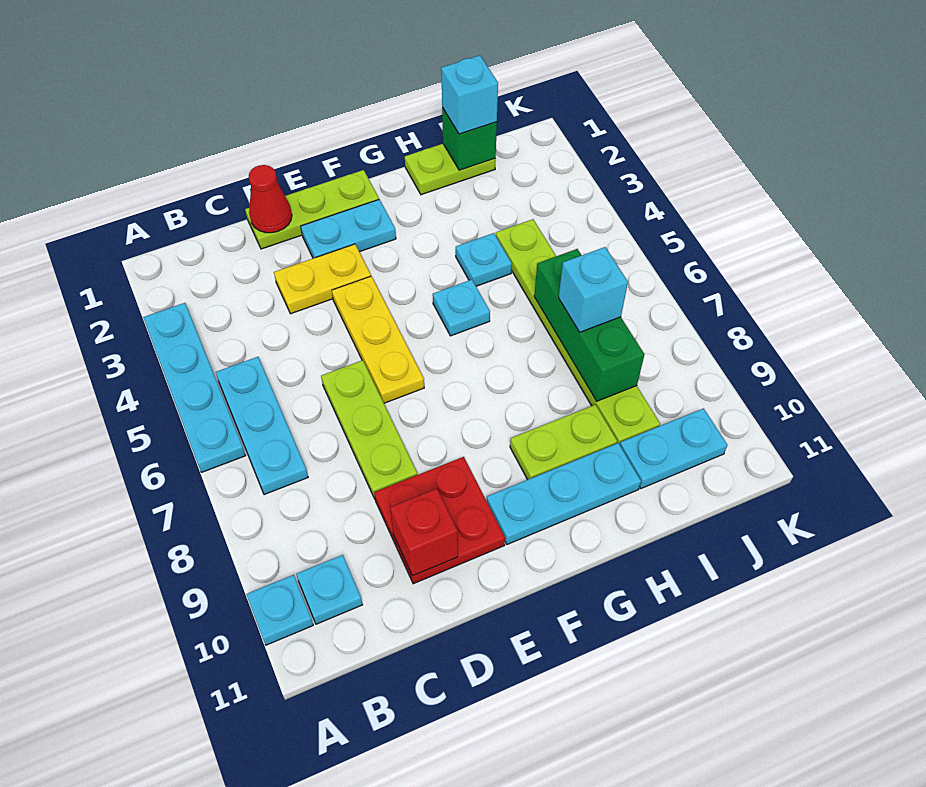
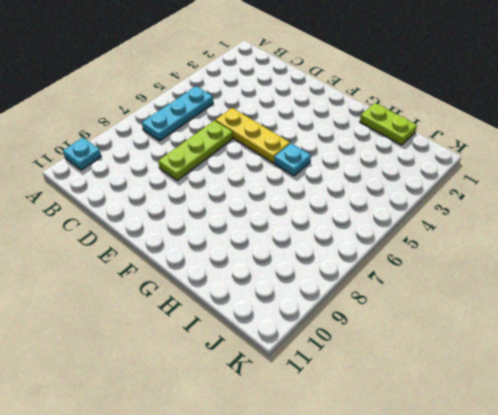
yellow 1x3 plate [215,108,290,163] -> yellow 1x3 plate turned to [332,276,424,403]
none -> cyan 1x4 plate [143,303,246,472]
none -> cyan 1x1 plate [296,555,363,624]
none -> lime 1x3 plate [245,170,379,249]

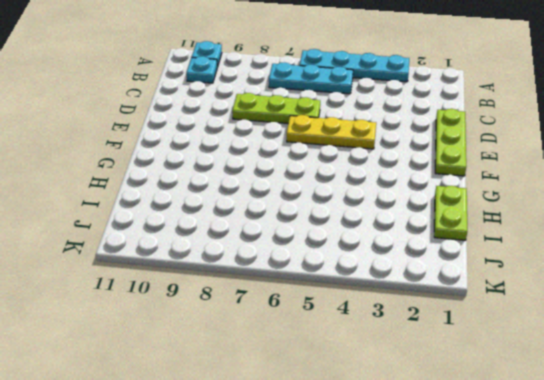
none -> yellow 1x2 plate [274,244,371,314]
none -> red 2x2 plate [374,457,505,584]
none -> cyan 1x2 plate [301,199,396,258]

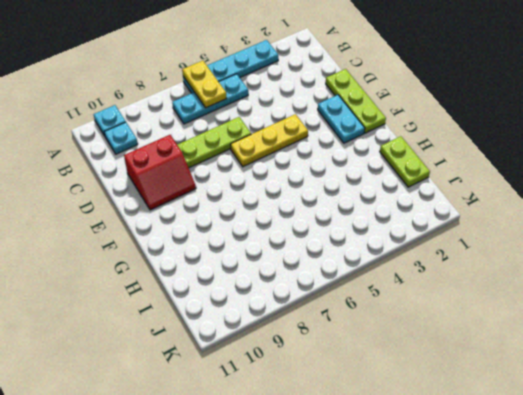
yellow 1x2 plate [182,61,227,108] -> yellow 1x2 plate moved to [274,244,371,314]
red 2x2 slope [124,135,196,210] -> red 2x2 plate [374,457,505,584]
none -> cyan 1x3 plate [487,443,641,544]
none -> cyan 1x1 plate [433,280,490,336]
none -> lime 1x2 plate [510,405,617,480]

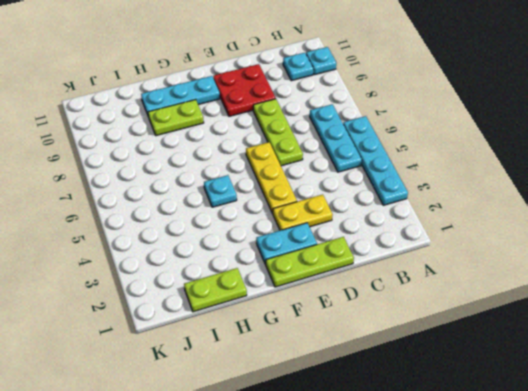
none -> cyan 1x1 plate [456,233,512,286]
none -> lime 1x6 plate [496,219,660,445]
none -> cyan 1x2 plate [620,408,727,489]

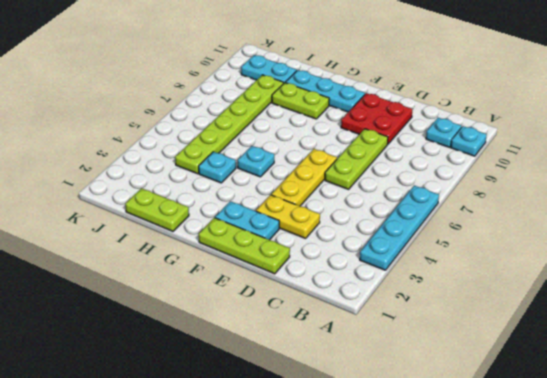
none -> cyan 1x3 plate [216,357,308,495]
none -> red 1x1 cone [249,165,292,233]
none -> red 1x1 brick [390,489,458,576]

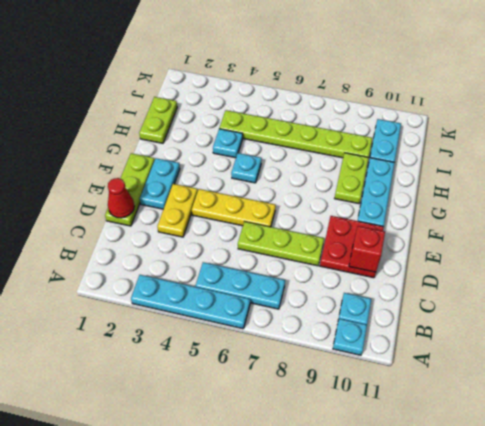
none -> green 1x1 brick [442,108,497,170]
none -> green 1x3 brick [534,249,644,401]
none -> cyan 1x1 brick [441,55,498,134]

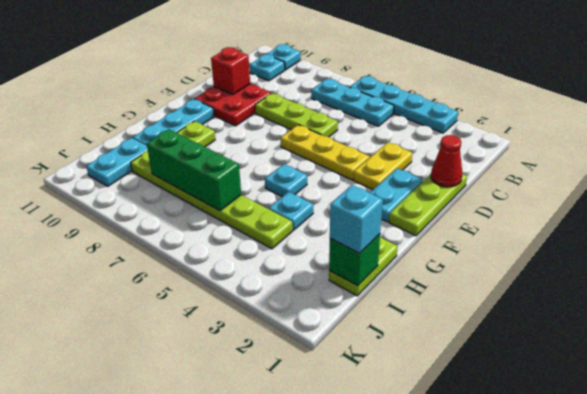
none -> cyan 1x1 brick [559,247,628,332]

